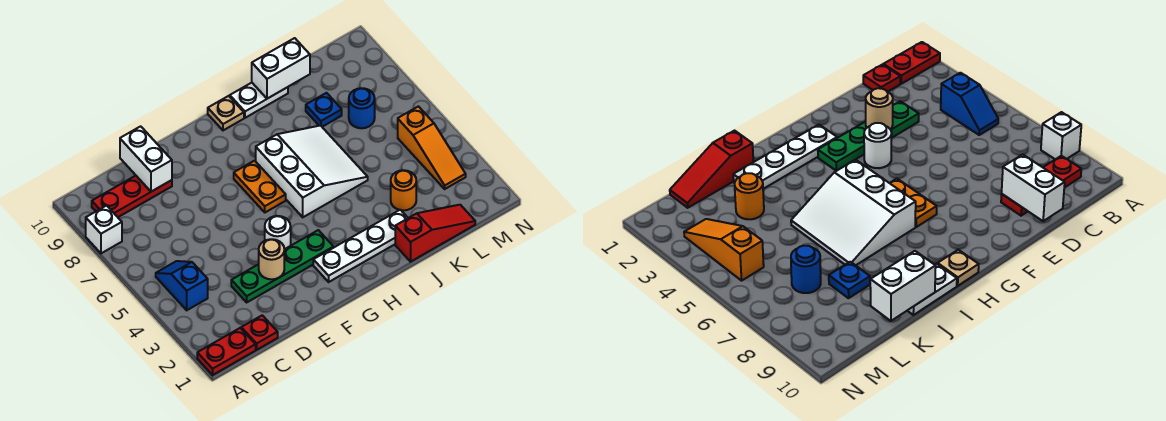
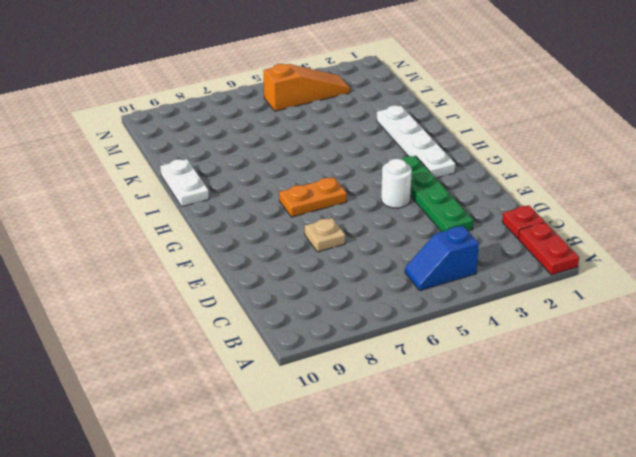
tan 1x1 plate [305,218,345,252] -> tan 1x1 plate moved to [208,96,244,130]
none -> white 1x1 brick [86,205,122,253]
none -> red 1x3 plate [92,176,172,217]
none -> white 3x3 slope [256,126,368,217]

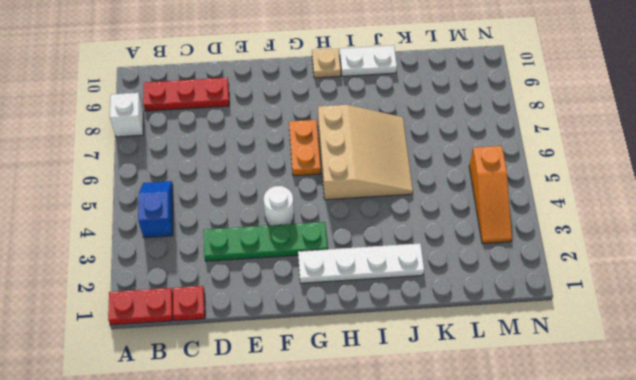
tan 3x3 slope [318,105,413,200] -> white 3x3 slope [256,126,368,217]
none -> red 1x3 slope [395,205,475,262]
none -> orange 1x1 round brick [391,170,416,210]
none -> blue 1x1 plate [306,93,342,127]

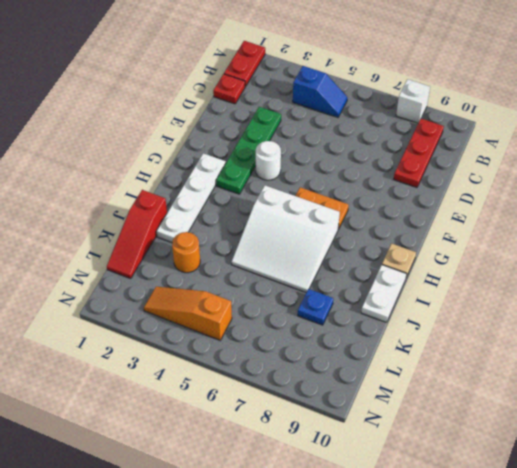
none -> blue 1x1 round brick [349,88,375,128]
none -> white 1x2 brick [120,126,172,192]
none -> tan 1x1 round brick [259,239,284,279]

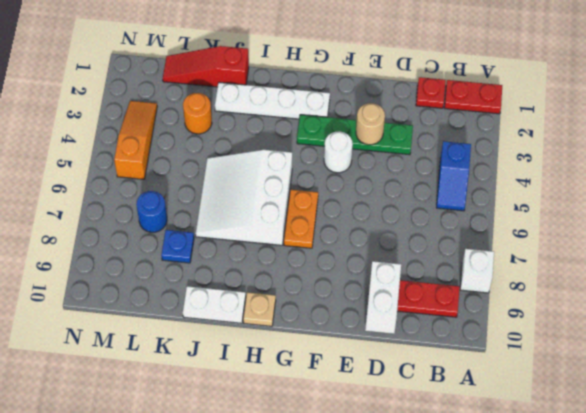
none -> white 1x2 brick [252,38,310,99]

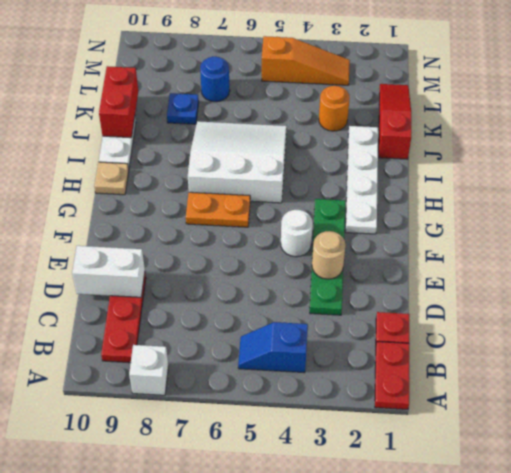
red 1x2 brick [99,66,138,138] -> white 1x2 brick [252,38,310,99]

